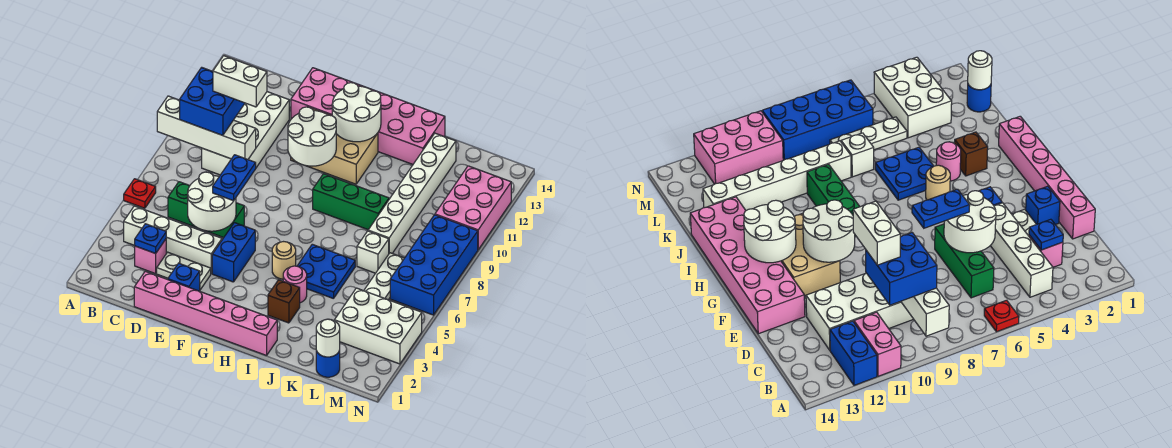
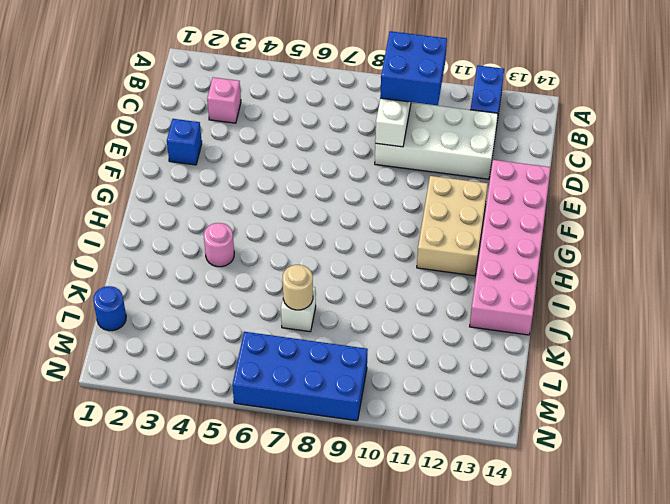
tan 1x1 round brick [283,265,313,310] -> tan 1x1 round brick moved to [272,242,296,279]
none -> red 1x1 plate [124,179,156,208]
none -> pink 1x2 brick [854,312,901,376]
none -> white 1x4 brick [124,206,222,274]
none -> green 1x3 brick [168,182,244,238]

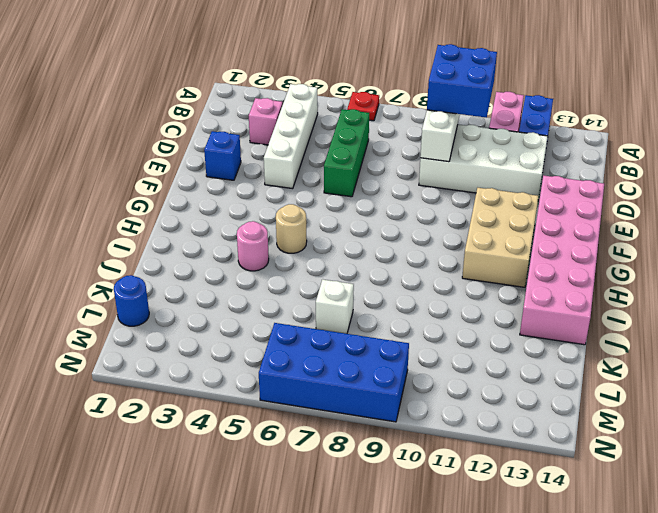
none -> pink 1x6 brick [134,271,277,356]
none -> white 1x2 plate [157,252,211,290]
none -> blue 1x2 brick [212,223,255,282]
none -> green 1x3 brick [313,174,389,230]

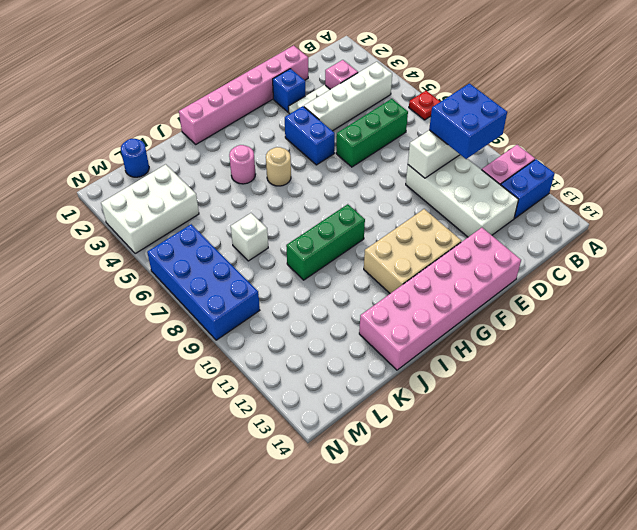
none -> brown 1x1 brick [268,280,300,323]
none -> blue 2x2 plate [297,244,355,299]
none -> white 1x6 brick [368,133,456,253]
none -> white 1x3 plate [364,253,404,300]

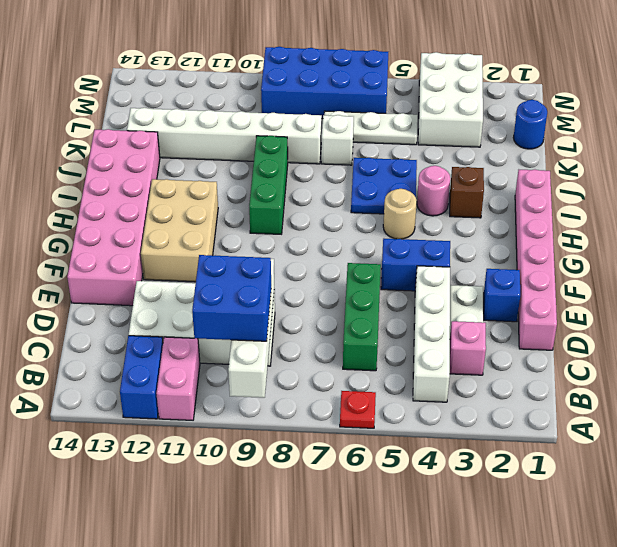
none -> pink 2x3 brick [435,166,511,250]
none -> blue 1x1 plate [135,224,166,253]
none -> white 2x2 round brick [188,172,236,231]
none -> white 2x2 round brick [288,107,336,166]

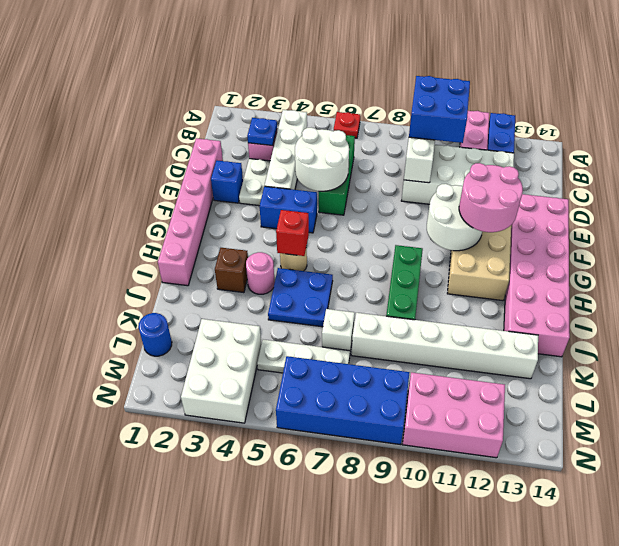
pink 2x2 round brick [459,163,523,232] -> none
red 1x1 brick [276,210,309,256] -> none
none -> white 2x2 round brick [332,83,381,142]
none -> white 1x1 round brick [316,319,340,357]
none -> blue 1x2 plate [213,155,256,201]
none -> white 1x2 brick [213,56,267,107]

